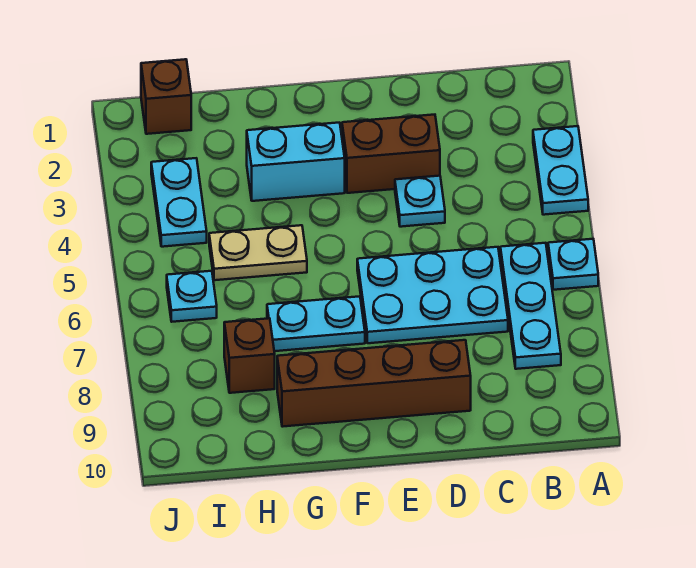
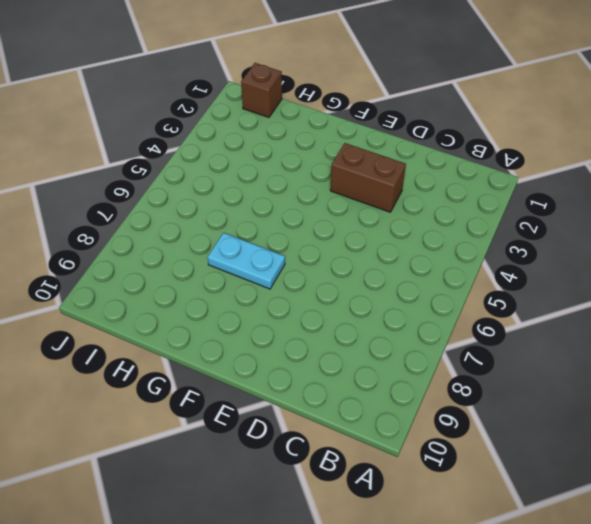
none -> cyan 1x2 plate [533,126,588,215]
none -> cyan 1x1 plate [548,239,598,290]
none -> cyan 1x3 plate [500,243,561,369]

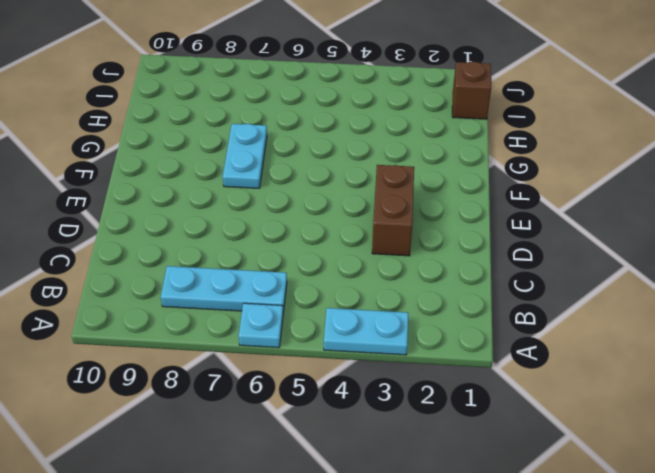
none -> cyan 2x3 plate [357,247,508,343]
none -> cyan 1x1 plate [395,176,445,227]
none -> brown 1x4 brick [277,340,471,427]

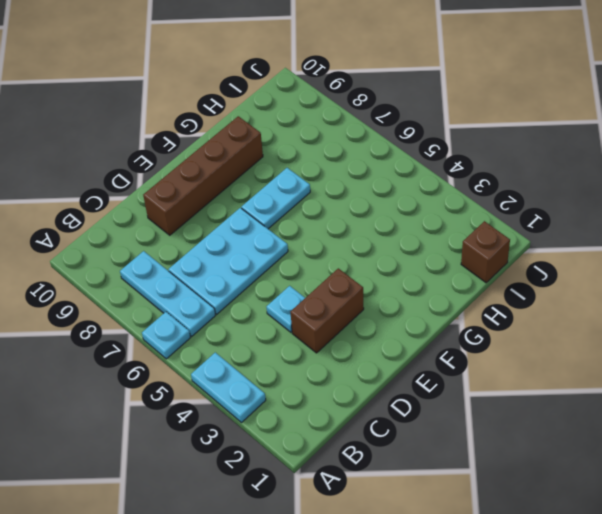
none -> cyan 1x2 brick [247,123,345,201]
none -> tan 1x2 plate [209,225,307,280]
none -> brown 1x1 brick [224,318,275,393]

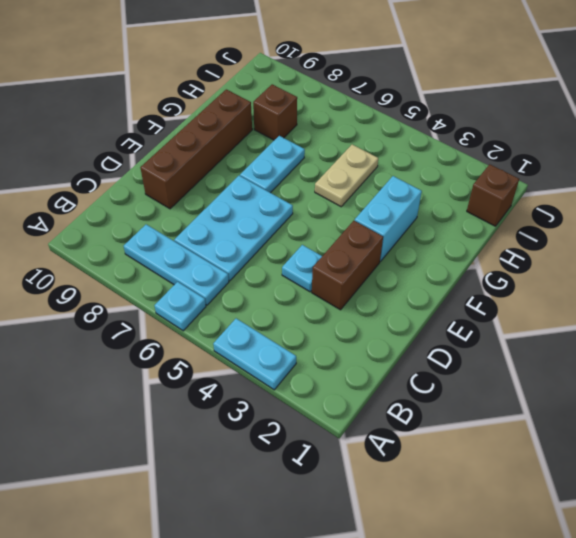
none -> cyan 1x2 plate [151,158,207,247]
none -> cyan 1x1 plate [167,271,217,322]

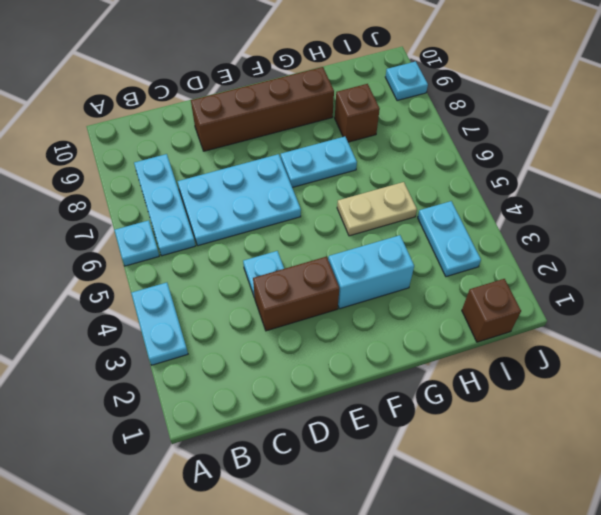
cyan 1x1 plate [385,61,428,101] -> cyan 1x1 plate moved to [167,271,217,322]

